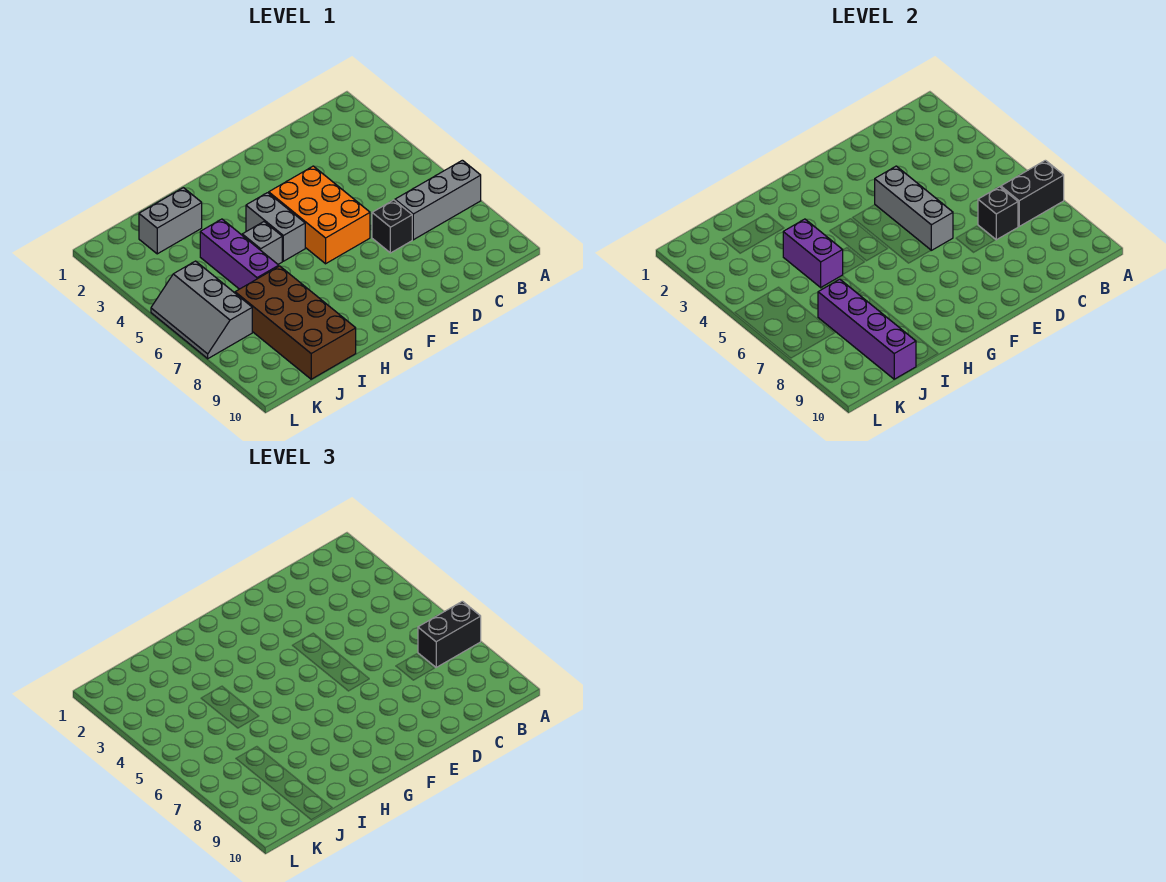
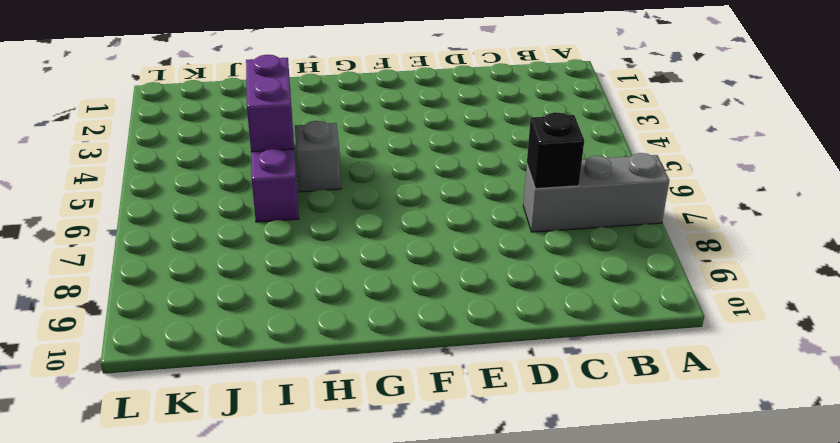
none -> black 1x1 brick [372,200,412,253]
none -> orange 2x3 brick [269,166,370,264]
none -> grey 1x2 brick [246,193,305,261]

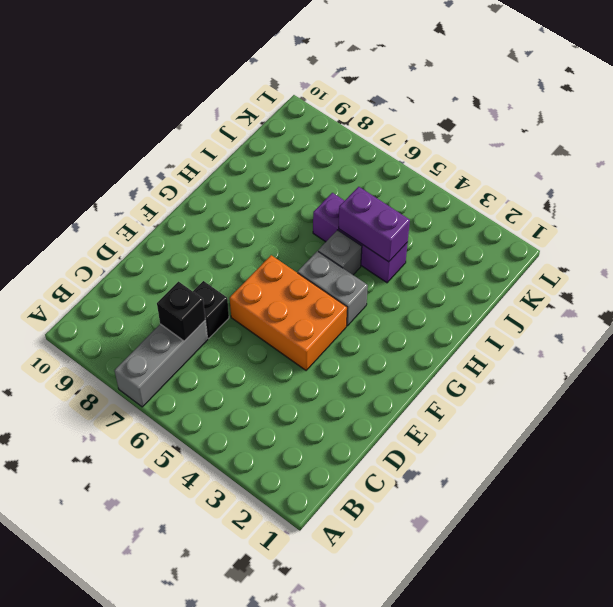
none -> grey 1x2 brick [139,188,202,254]
none -> brown 2x4 brick [235,266,356,379]
none -> grey 2x3 slope [151,261,252,359]

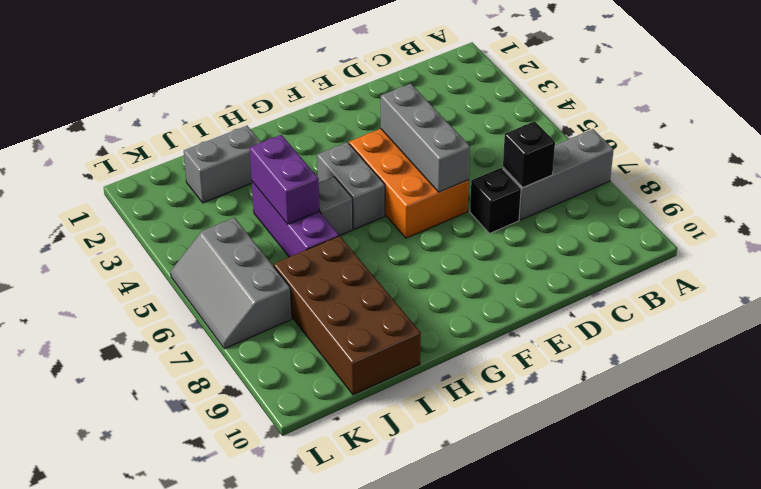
none -> black 1x2 brick [1001,160,1064,226]
none -> purple 1x4 brick [818,279,916,379]
none -> black 1x2 brick [418,601,481,667]

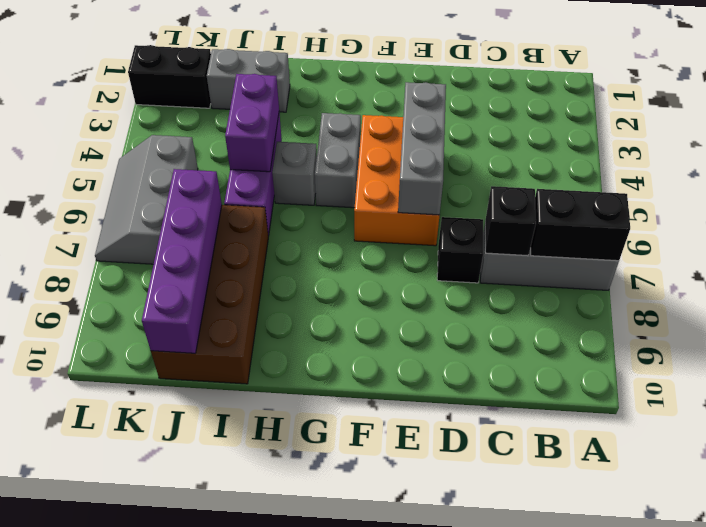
black 1x2 brick [128,45,211,108] -> black 1x2 brick moved to [418,601,481,667]

